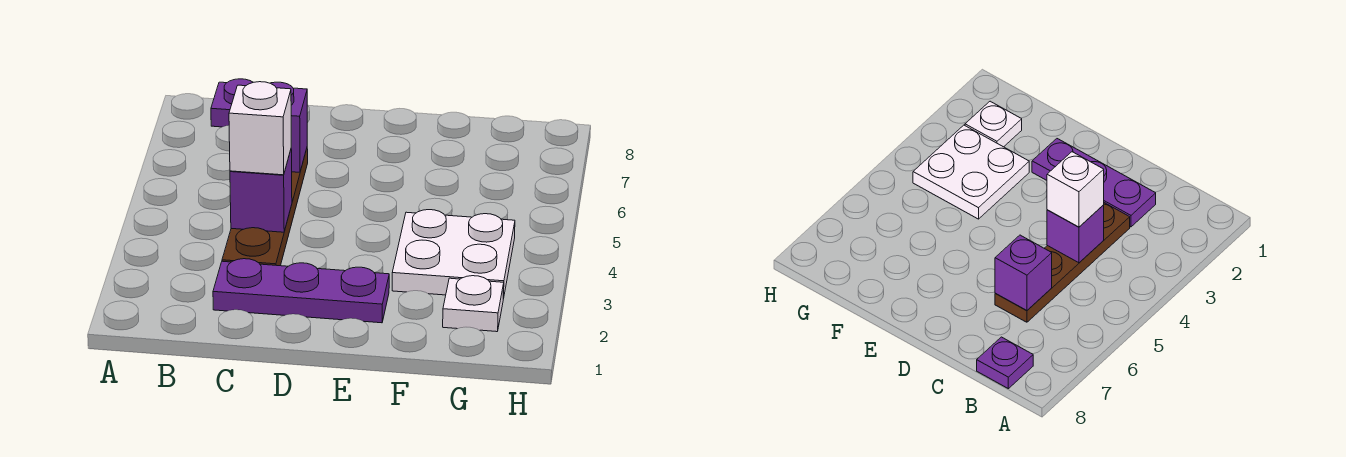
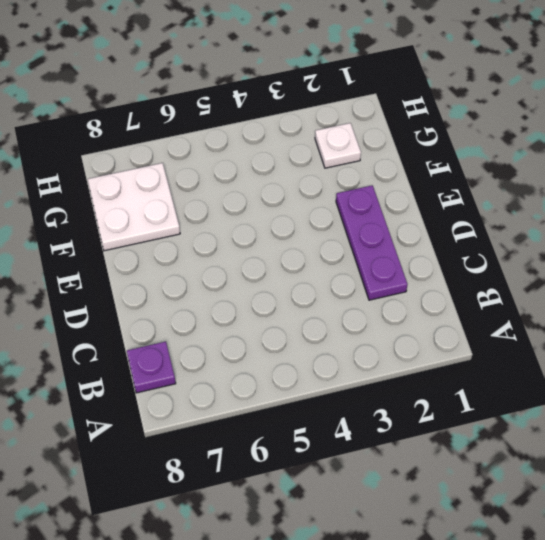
white 2x2 plate [88,163,180,251] -> white 2x2 plate moved to [392,210,515,299]
none -> brown 1x4 plate [222,149,308,266]
none -> purple 1x1 brick [230,150,292,232]

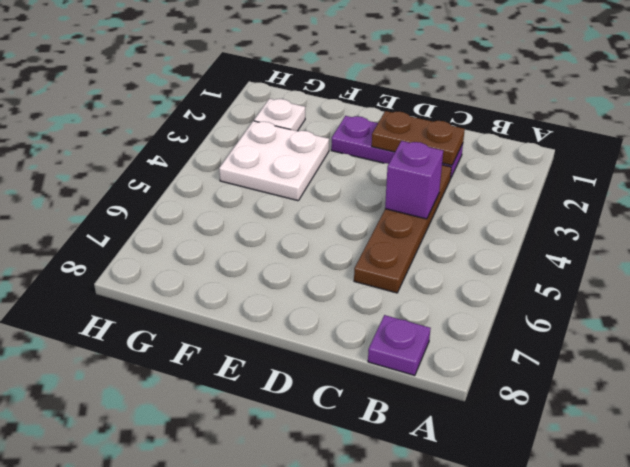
brown 1x2 plate [372,111,465,165] -> none
none -> purple 1x1 brick [271,82,307,172]
none -> white 1x1 brick [229,82,291,175]

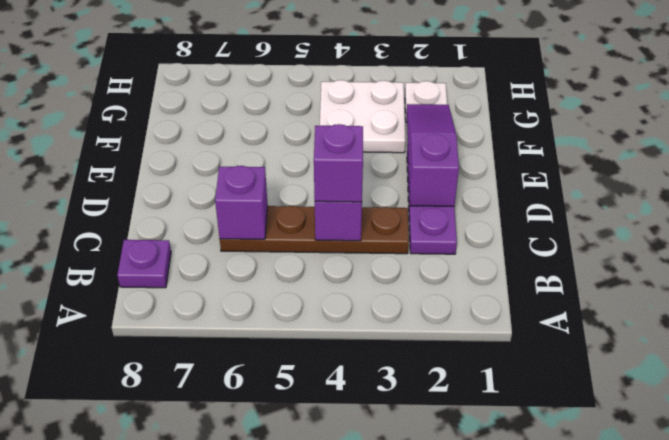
purple 1x1 brick [314,124,363,202] -> white 1x1 brick [229,82,291,175]
purple 1x3 slope [407,104,459,206] -> none

